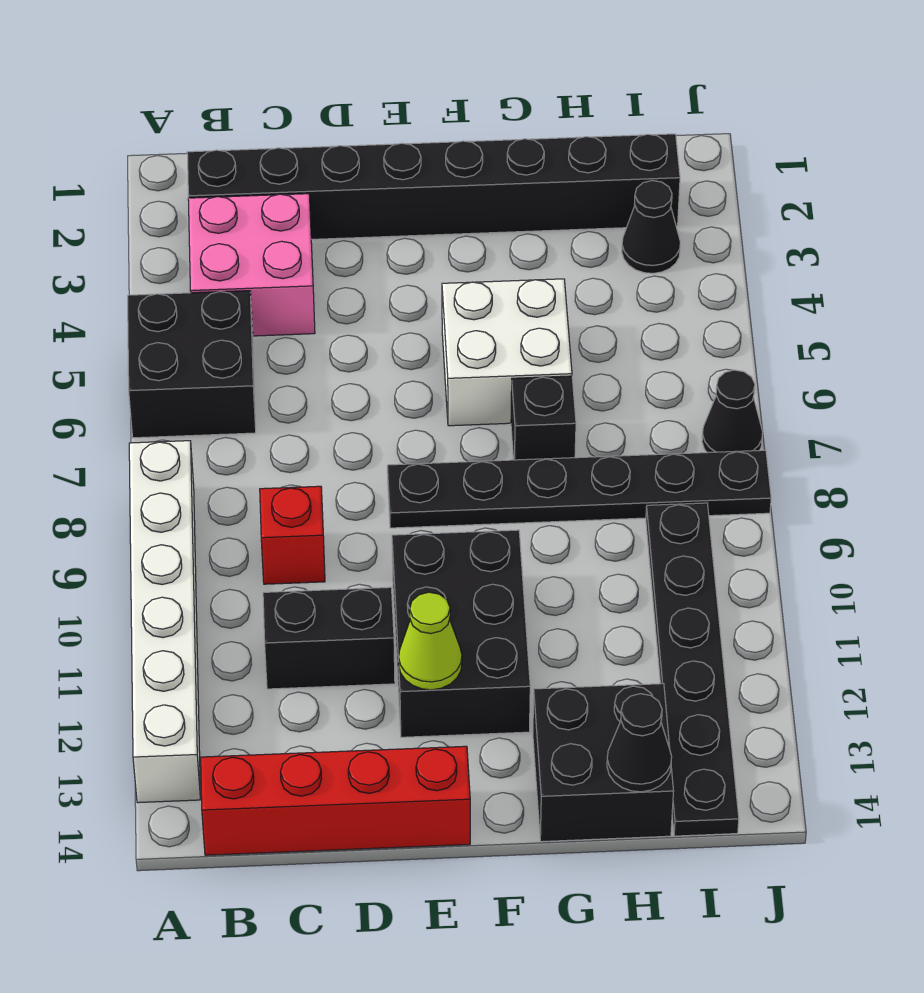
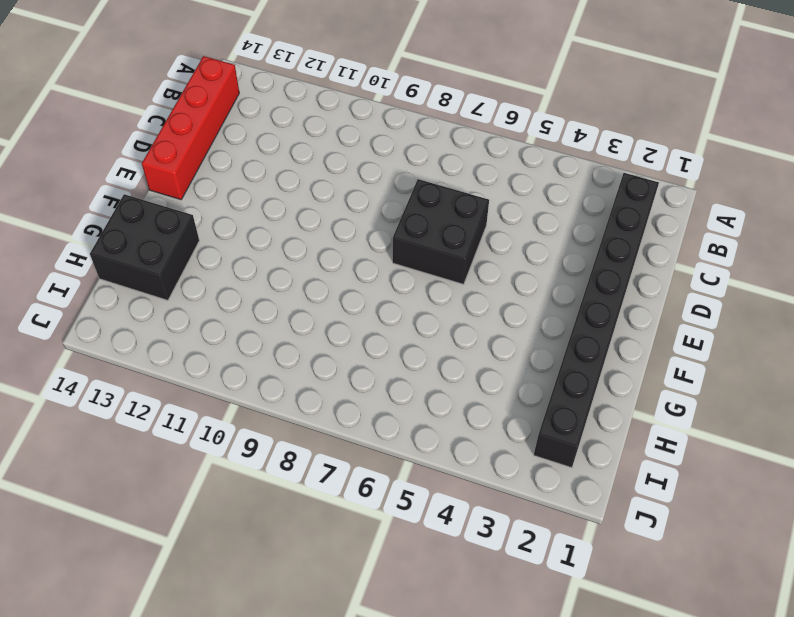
black 2x2 brick [393,179,489,284] -> black 2x2 brick moved to [128,291,256,438]
none -> white 1x6 brick [129,441,201,803]
none -> pink 2x2 brick [188,194,315,336]
none -> red 1x1 brick [260,486,325,584]

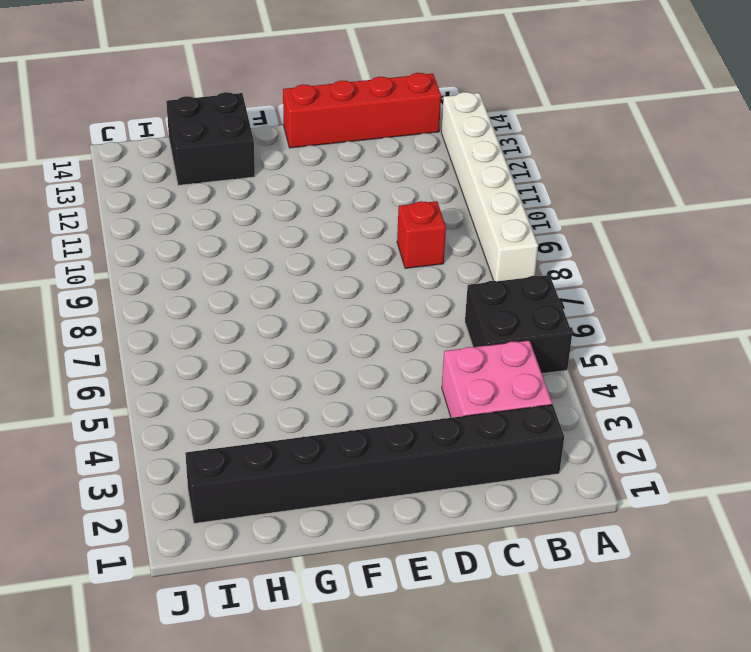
none -> black 1x2 brick [263,587,395,689]
none -> black 1x6 plate [387,450,771,528]
none -> black 2x3 brick [392,530,530,737]

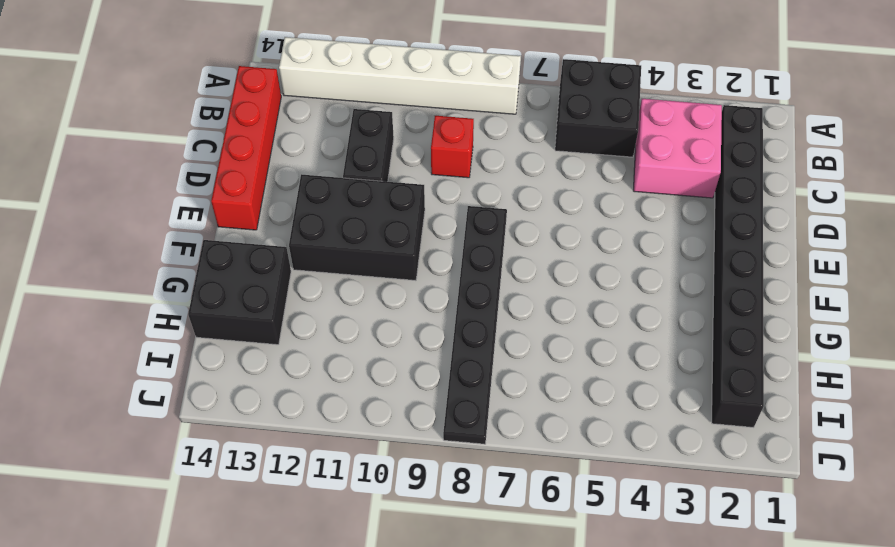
none -> white 2x2 brick [442,279,572,426]
none -> black 1x1 brick [511,376,576,460]
none -> black 1x1 cone [622,181,680,273]

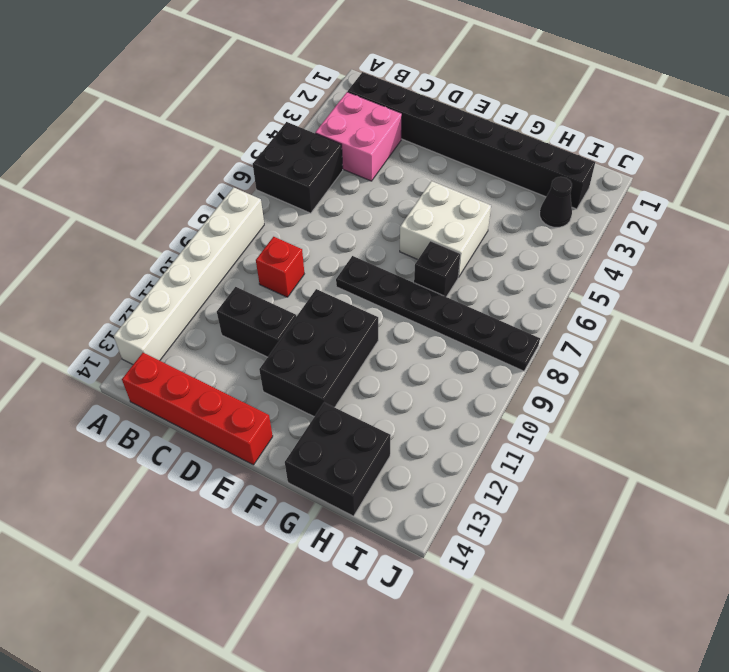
none -> black 1x6 plate [646,503,739,836]
none -> black 1x1 cone [702,370,763,453]
none -> lime 1x1 cone [399,592,462,690]

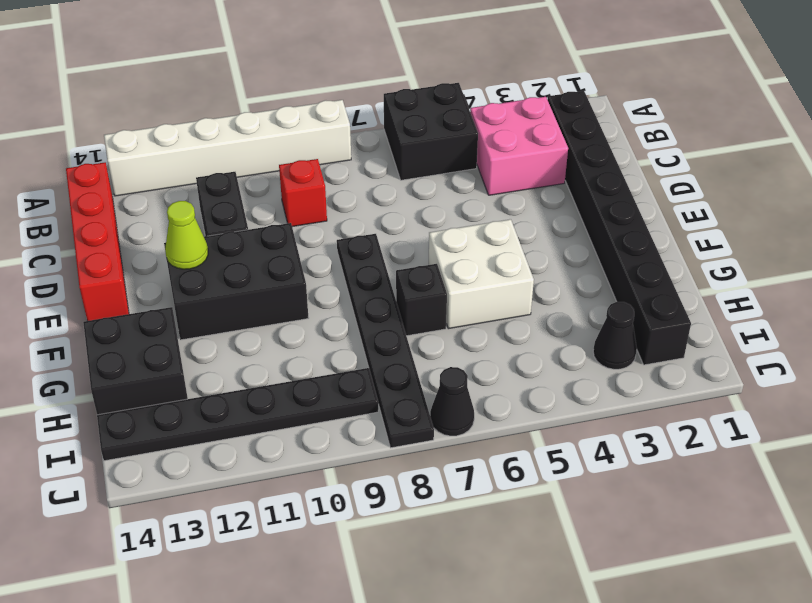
none -> black 1x1 cone [607,694,672,792]

